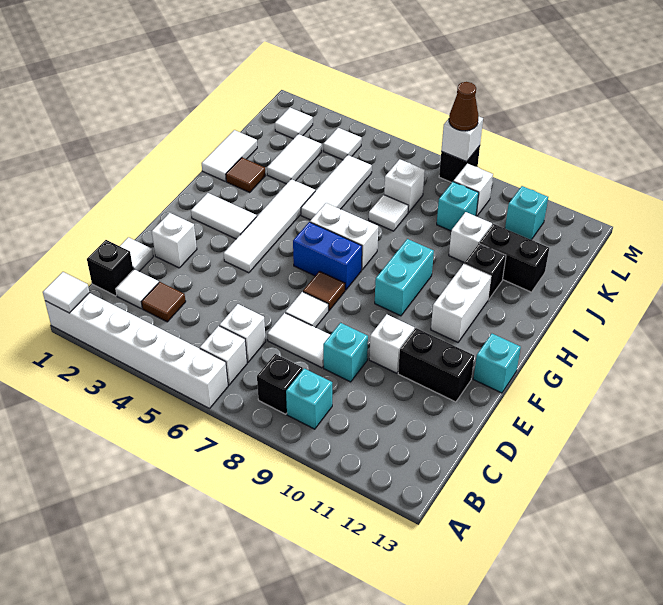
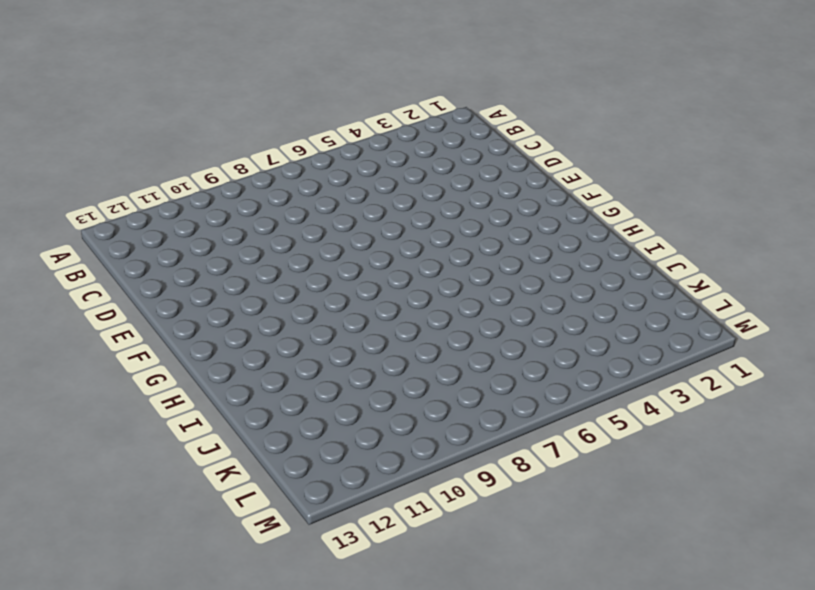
none -> white 1x6 brick [45,293,228,408]
none -> white 1x1 brick [200,326,247,385]
none -> black 1x1 brick [257,354,303,414]
none -> cyan 1x1 brick [286,368,332,429]

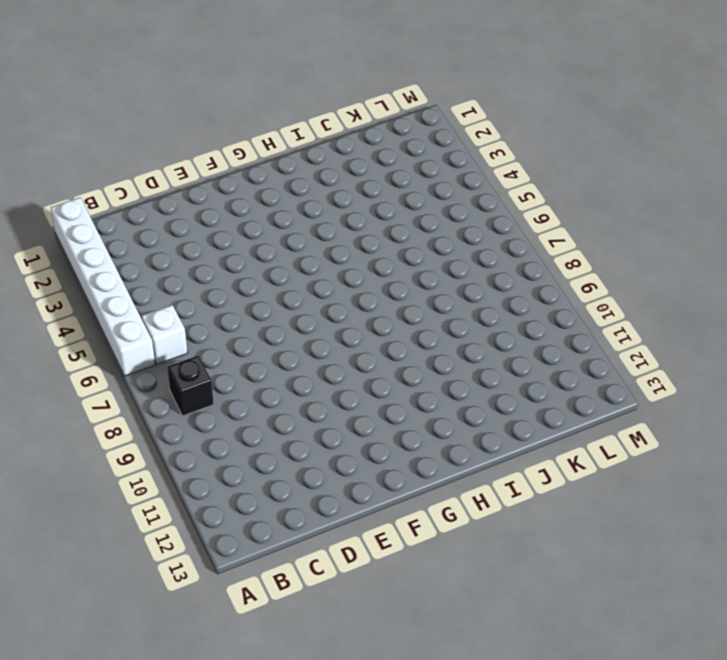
none -> cyan 1x1 brick [286,368,332,429]
none -> black 1x1 brick [87,240,133,296]
none -> white 1x1 tile [116,269,159,309]
none -> brown 1x1 tile [142,282,186,322]

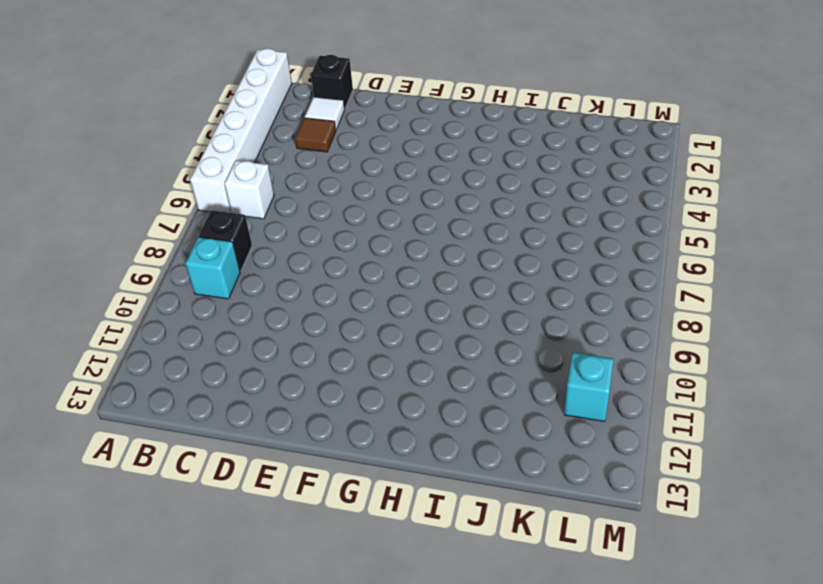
none -> white 1x1 brick [220,304,266,362]
none -> white 1x1 tile [120,237,153,271]
none -> white 1x2 tile [267,313,330,368]
none -> cyan 1x1 brick [323,323,368,382]

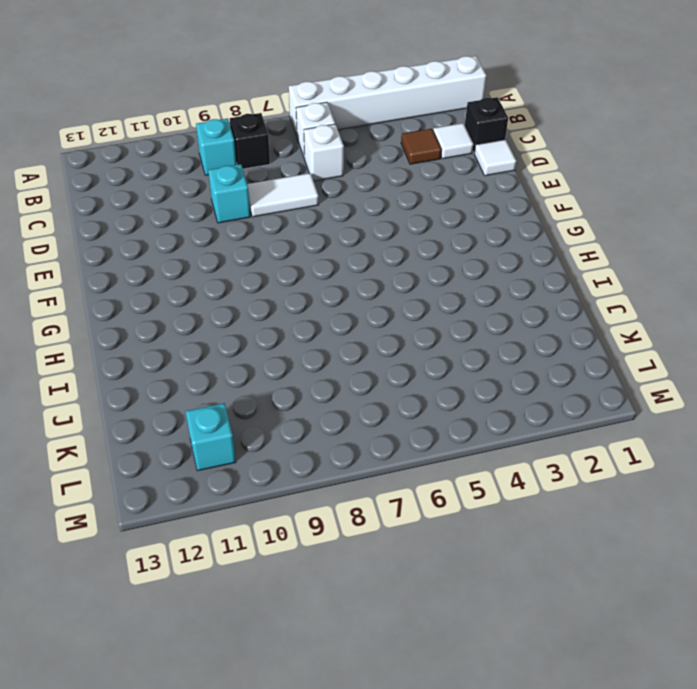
none -> white 1x1 brick [152,213,197,268]
none -> white 1x1 tile [285,292,328,328]
none -> white 1x1 brick [369,314,414,373]
none -> black 1x2 brick [398,328,474,402]

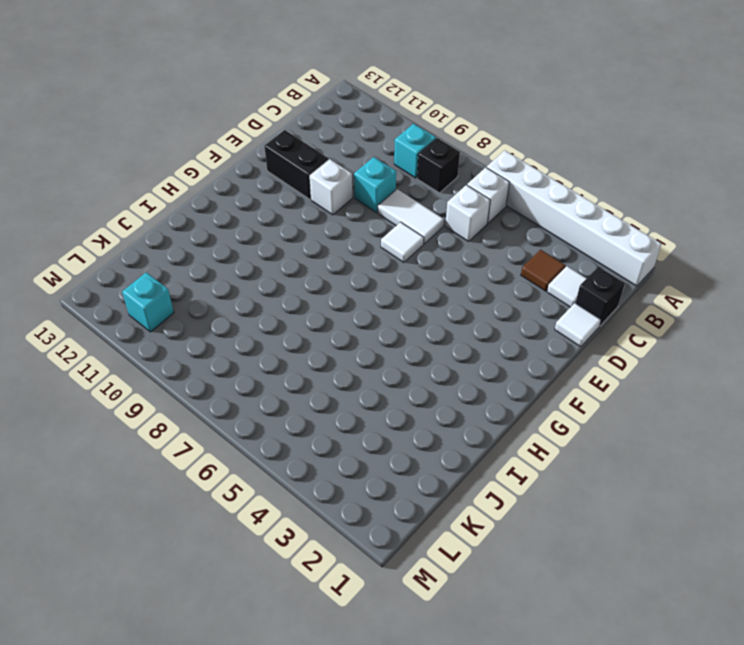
none -> white 1x1 brick [152,213,197,268]
none -> white 1x4 tile [224,179,315,273]
none -> brown 1x1 tile [303,271,345,311]
none -> cyan 1x1 brick [473,334,521,393]

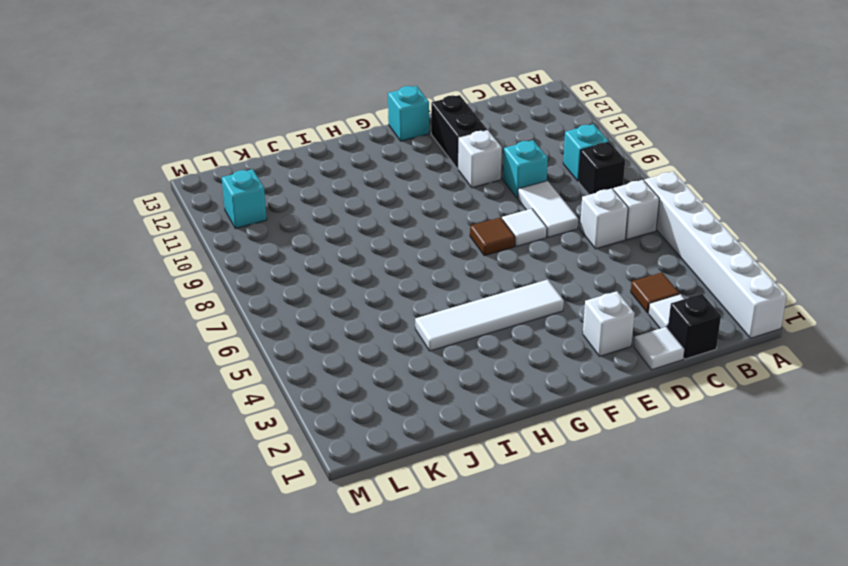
none -> white 1x2 tile [191,193,257,239]
none -> blue 1x2 brick [293,222,362,290]
none -> cyan 1x2 brick [375,239,434,316]
none -> white 1x2 brick [431,264,491,342]

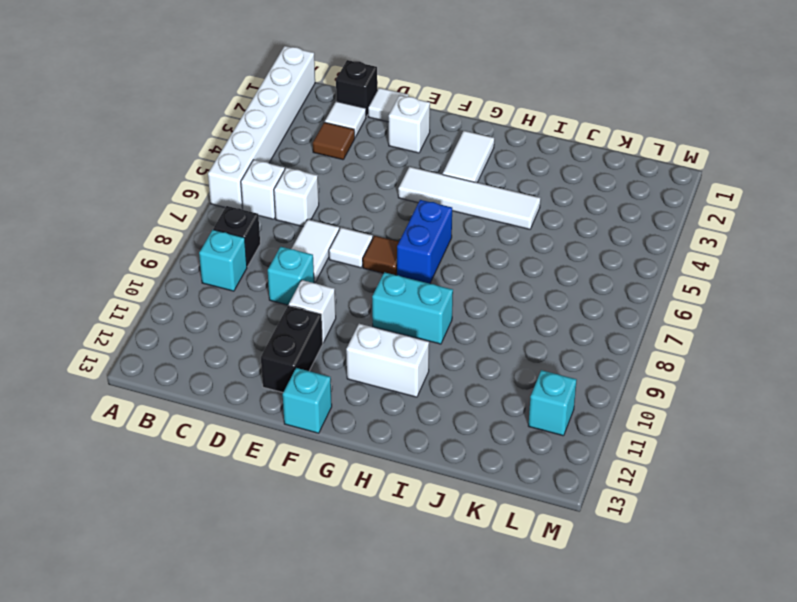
none -> white 1x2 brick [310,203,378,270]
none -> white 1x2 tile [202,130,257,181]
none -> brown 1x1 tile [226,158,265,192]
none -> white 1x3 tile [301,155,372,220]

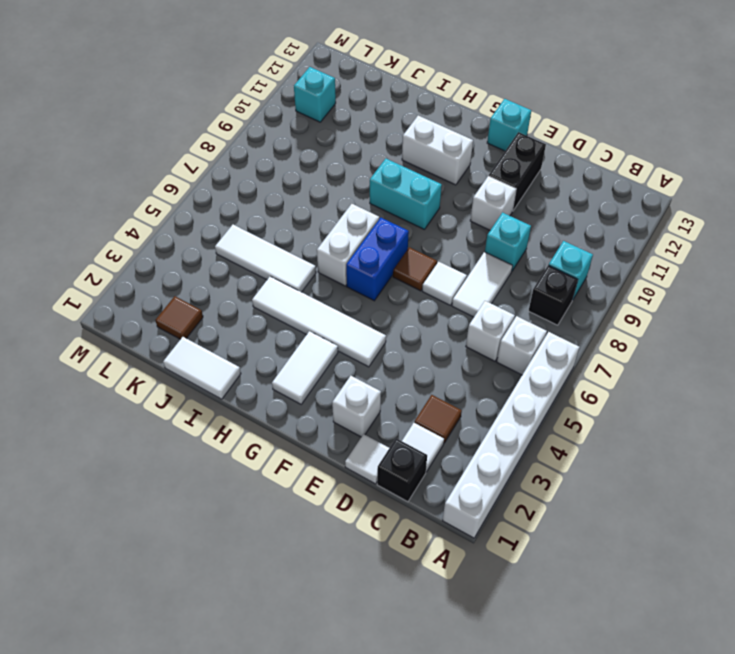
brown 1x1 tile [155,296,203,339] -> brown 1x1 tile moved to [226,158,265,192]
none -> black 1x1 brick [464,244,506,300]
none -> white 1x2 tile [267,134,322,184]
none -> white 1x1 tile [369,195,408,231]
none -> white 1x1 brick [449,212,492,263]

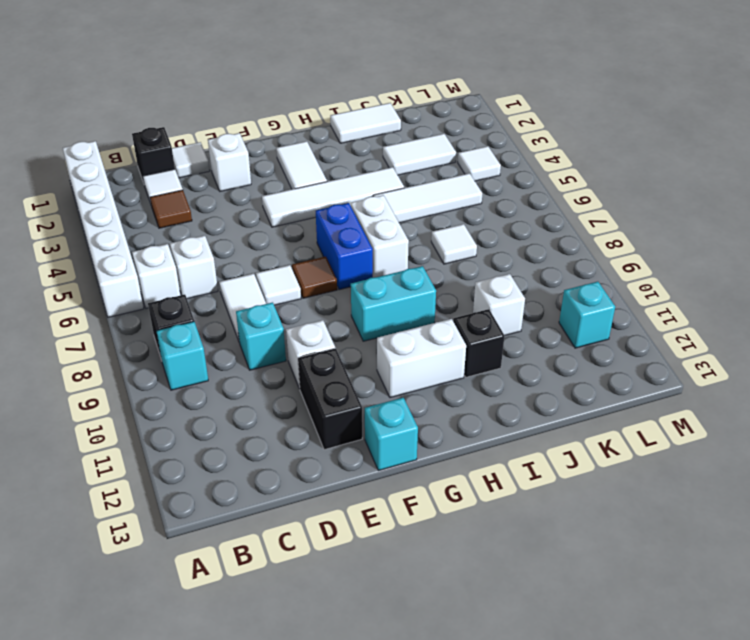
none -> brown 1x1 tile [226,158,265,192]
none -> black 1x2 brick [479,224,549,292]
none -> white 1x1 brick [384,159,425,212]
none -> cyan 1x1 brick [437,182,479,231]

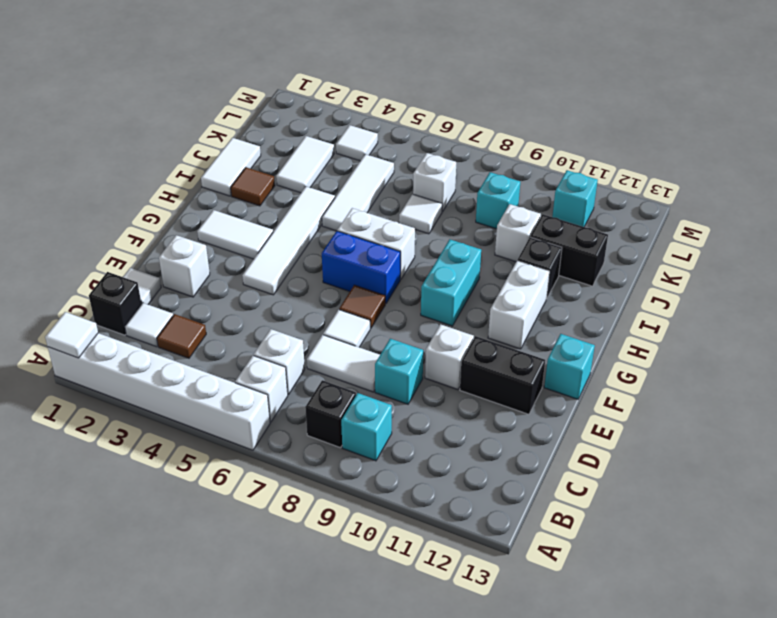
none -> white 1x1 tile [275,108,313,139]
none -> white 1x1 brick [453,164,493,216]
none -> black 1x1 brick [439,146,480,182]
none -> white 1x1 brick [441,117,483,162]

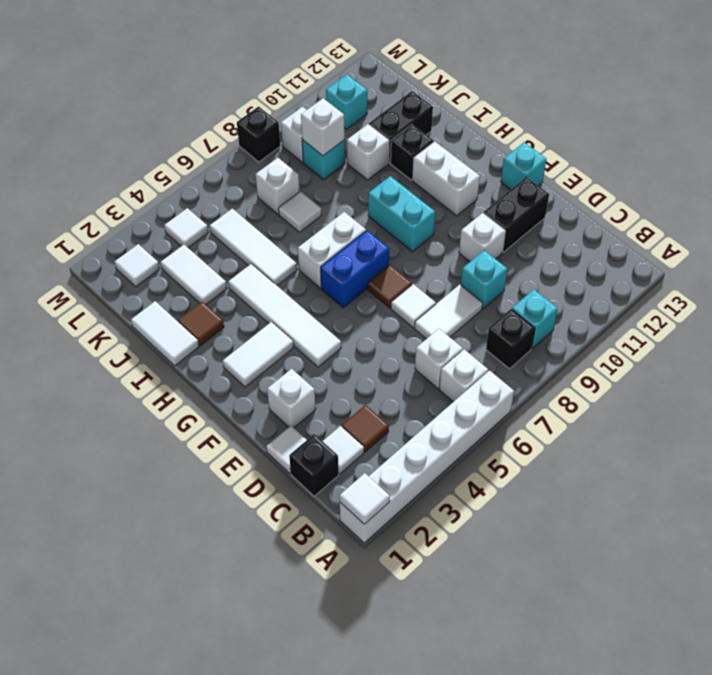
white 1x1 brick [301,98,345,156] -> white 1x1 brick moved to [441,117,483,162]
none -> brown 1x1 cone [449,82,479,131]

